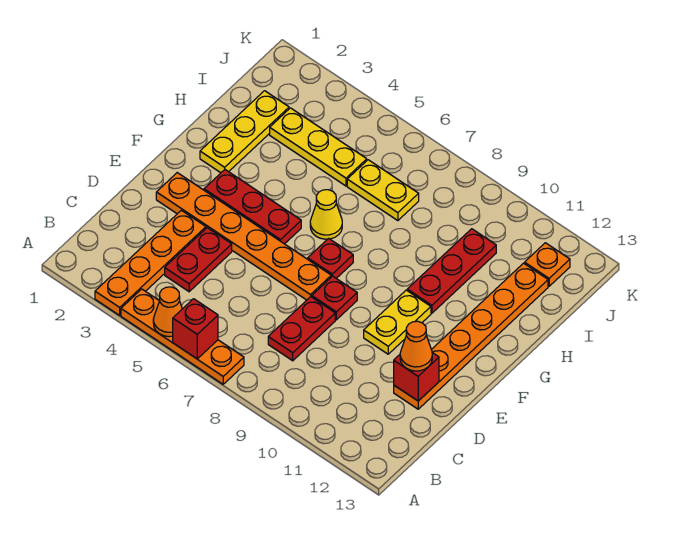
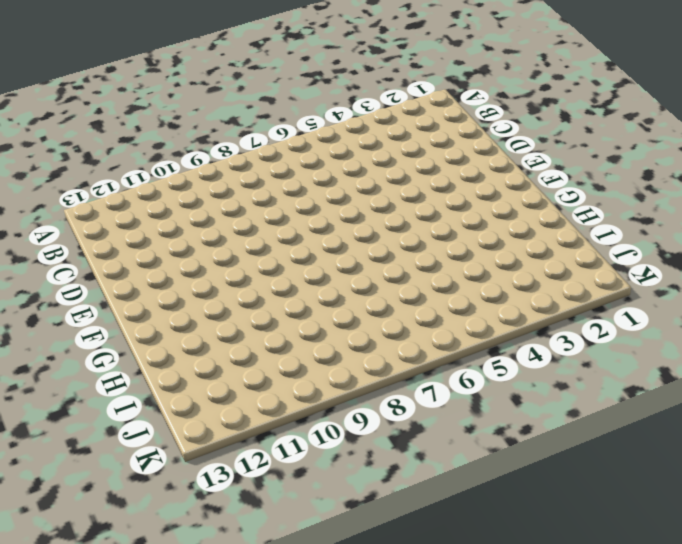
none -> orange 1x4 plate [95,210,206,315]
none -> orange 1x4 plate [121,289,244,384]
none -> red 1x2 plate [165,228,232,292]

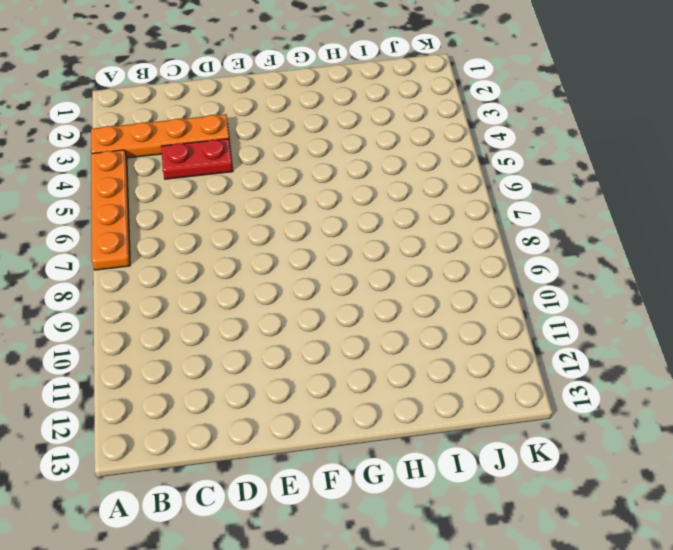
none -> red 1x2 plate [268,297,335,361]
none -> orange 1x6 plate [394,263,548,409]
none -> orange 1x6 plate [156,173,331,300]

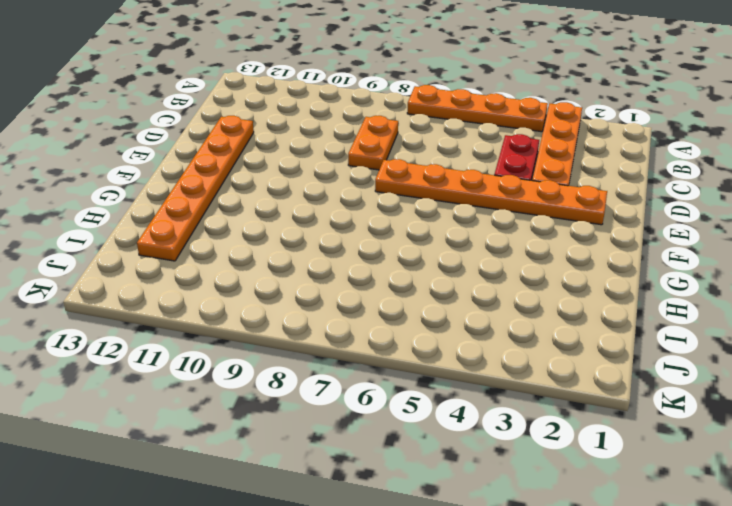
orange 1x2 plate [348,116,398,170] -> red 1x2 plate [268,297,335,361]
none -> red 1x1 plate [312,276,357,320]
none -> yellow 1x2 plate [364,290,431,354]
none -> red 1x3 plate [204,170,301,244]

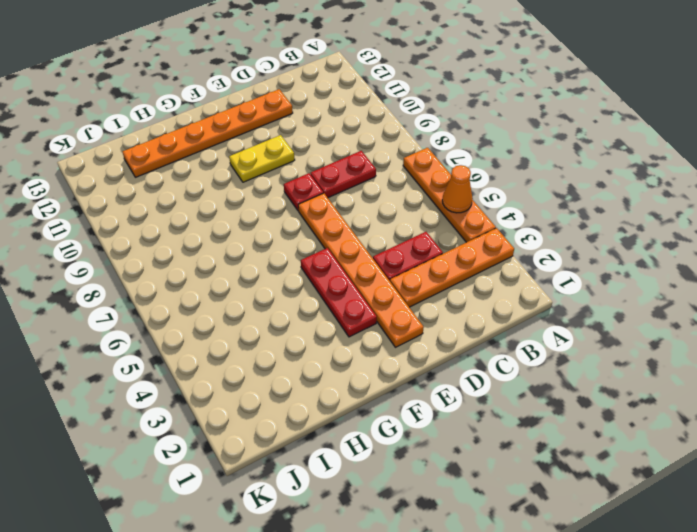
none -> red 1x1 plate [308,238,353,278]
none -> yellow 1x3 plate [200,91,289,173]
none -> yellow 1x1 cone [310,190,342,239]

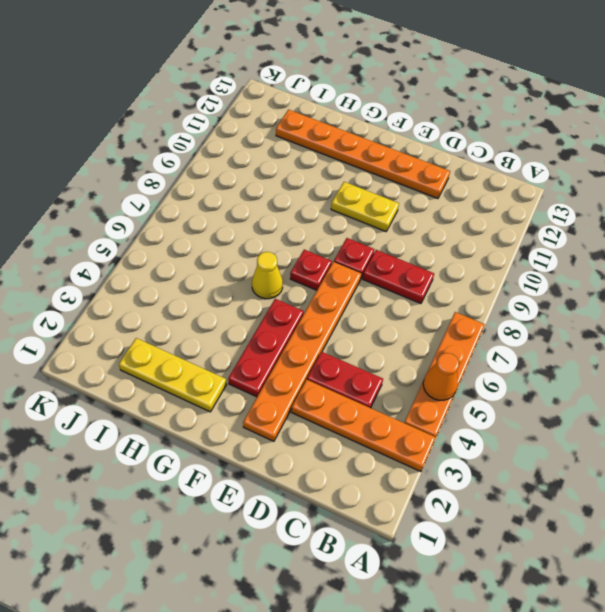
none -> red 1x3 plate [407,229,496,313]
none -> yellow 1x3 plate [270,108,367,186]
none -> yellow 1x2 plate [347,160,419,221]

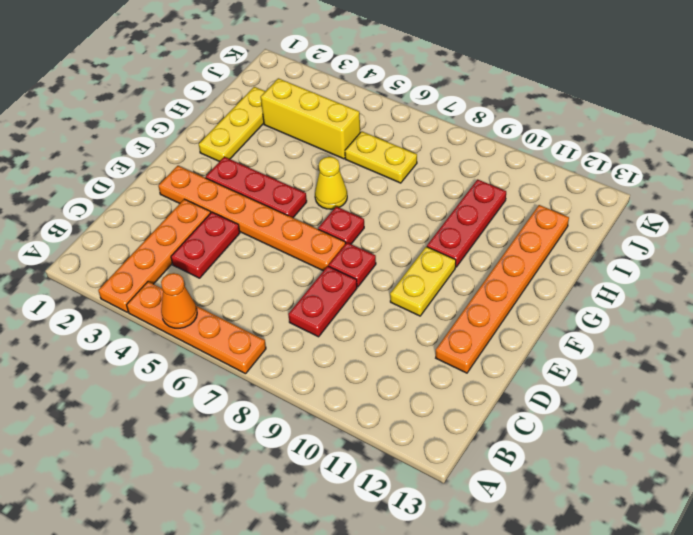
yellow 1x3 brick [261,78,360,159] -> yellow 1x3 plate [270,108,367,186]
none -> orange 1x1 plate [525,243,570,286]
none -> red 1x1 brick [173,299,218,359]
none -> red 1x1 brick [394,353,439,401]

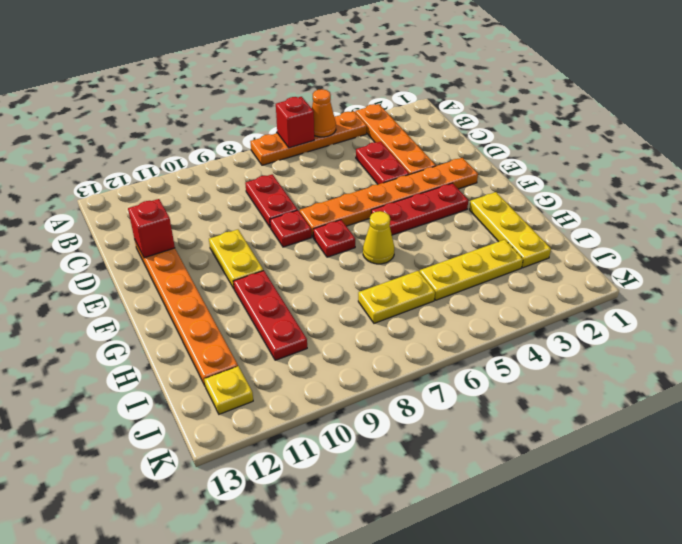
yellow 1x1 plate [204,366,253,414] -> orange 1x1 plate [525,243,570,286]
none -> orange 1x1 cone [400,321,432,371]

